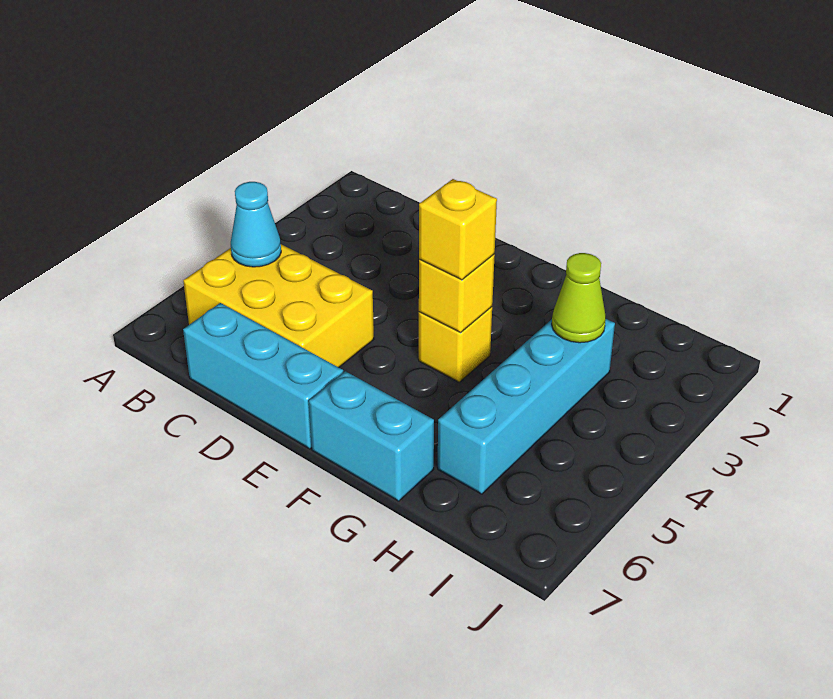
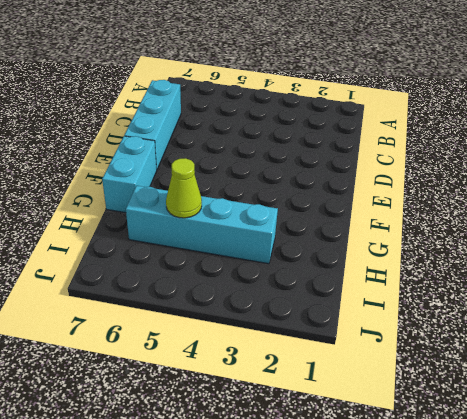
lime 1x1 cone [166,158,202,218] -> lime 1x1 cone moved to [552,253,606,343]
none -> yellow 2x3 brick [183,244,374,367]
none -> yellow 1x1 brick [419,307,492,382]

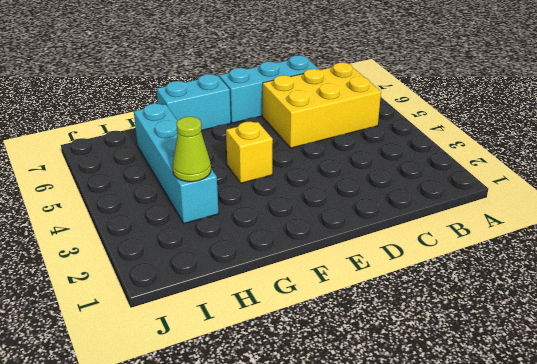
none -> cyan 1x1 cone [231,182,281,267]
none -> yellow 1x1 brick [419,255,495,332]

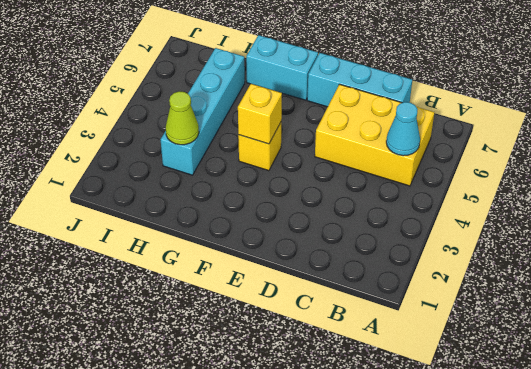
none -> yellow 1x1 brick [419,179,497,280]

